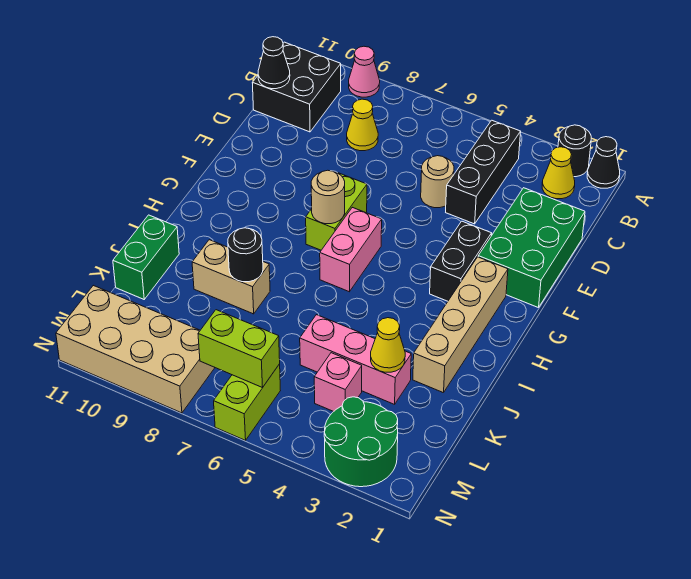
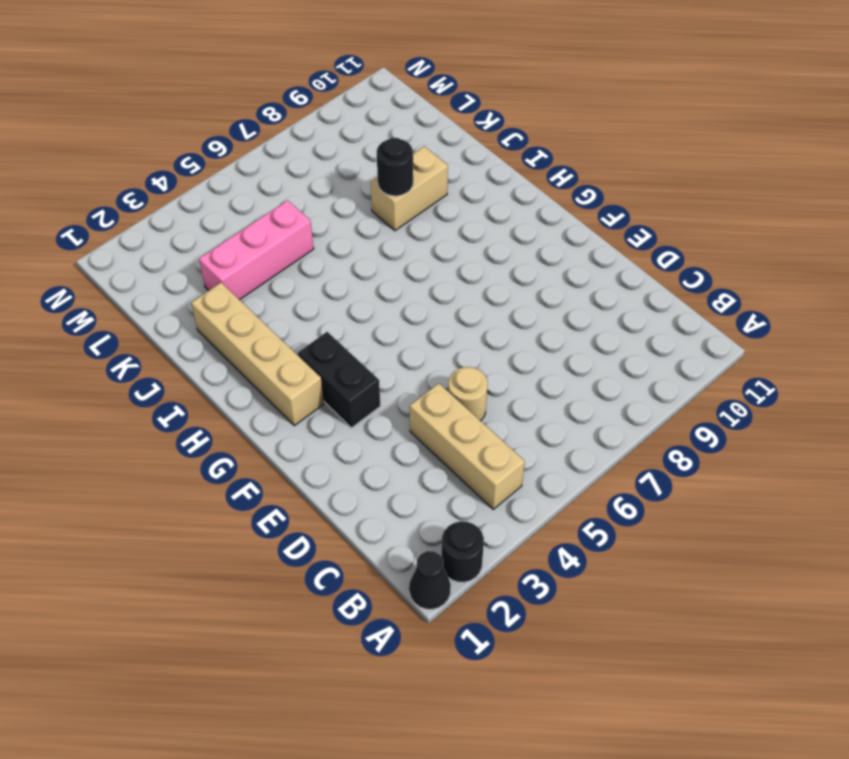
tan 1x3 brick [410,383,525,509] -> black 1x3 brick [446,120,521,224]
none -> pink 1x1 cone [349,46,380,97]
none -> yellow 1x1 cone [542,147,575,199]
none -> black 2x2 brick [252,42,341,132]

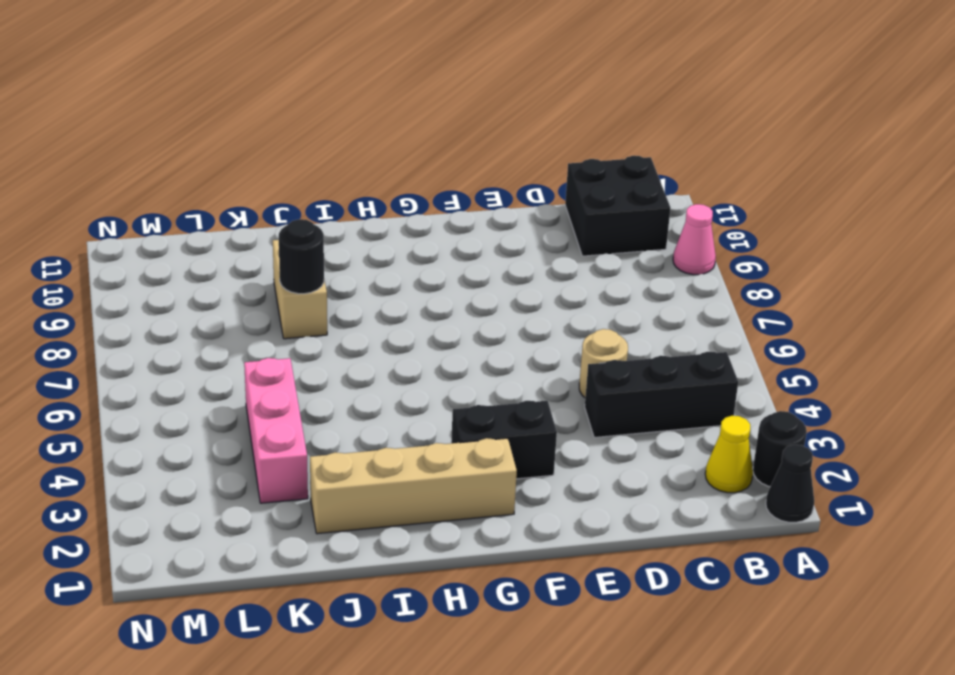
none -> yellow 1x1 cone [347,99,378,151]
none -> green 2x3 brick [478,188,585,308]
none -> lime 1x2 brick [306,173,367,250]

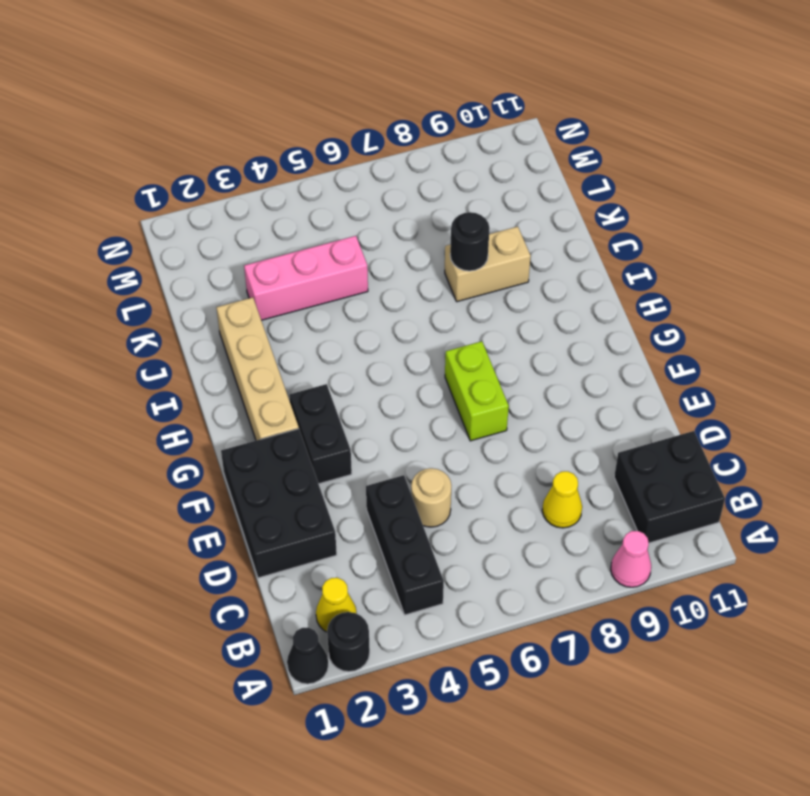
black 2x3 brick [221,429,337,578] -> green 2x3 brick [478,188,585,308]
none -> pink 1x2 brick [320,207,382,292]
none -> green 1x2 brick [113,215,179,299]
none -> pink 1x1 brick [314,353,362,412]

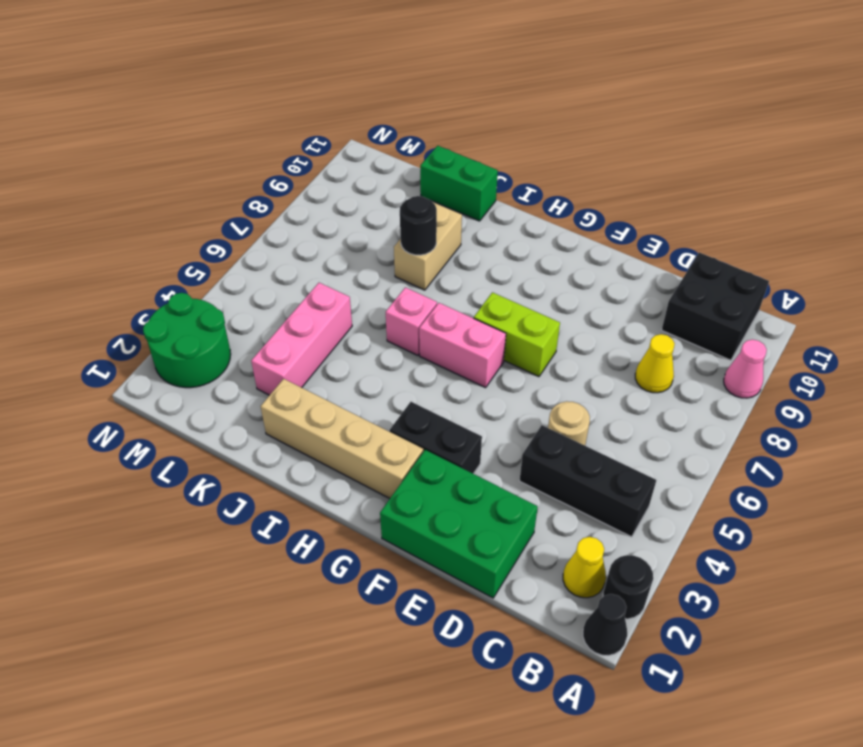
pink 1x1 brick [386,287,437,355] -> pink 1x1 brick moved to [314,353,362,412]
none -> lime 1x2 brick [214,364,280,440]
none -> tan 2x4 brick [56,285,215,413]
none -> black 1x1 cone [258,37,290,89]

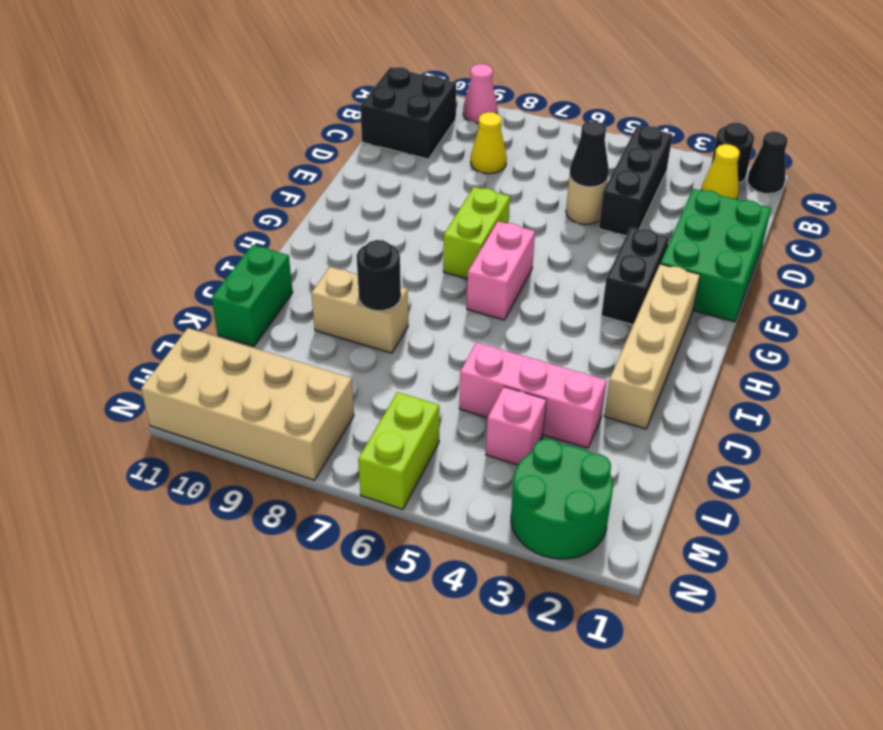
black 1x1 cone [570,121,609,187] -> black 1x1 cone moved to [258,37,290,89]
none -> tan 1x1 round brick [311,170,345,224]
none -> yellow 1x1 cone [371,318,405,372]
none -> lime 1x2 brick [198,310,280,388]

